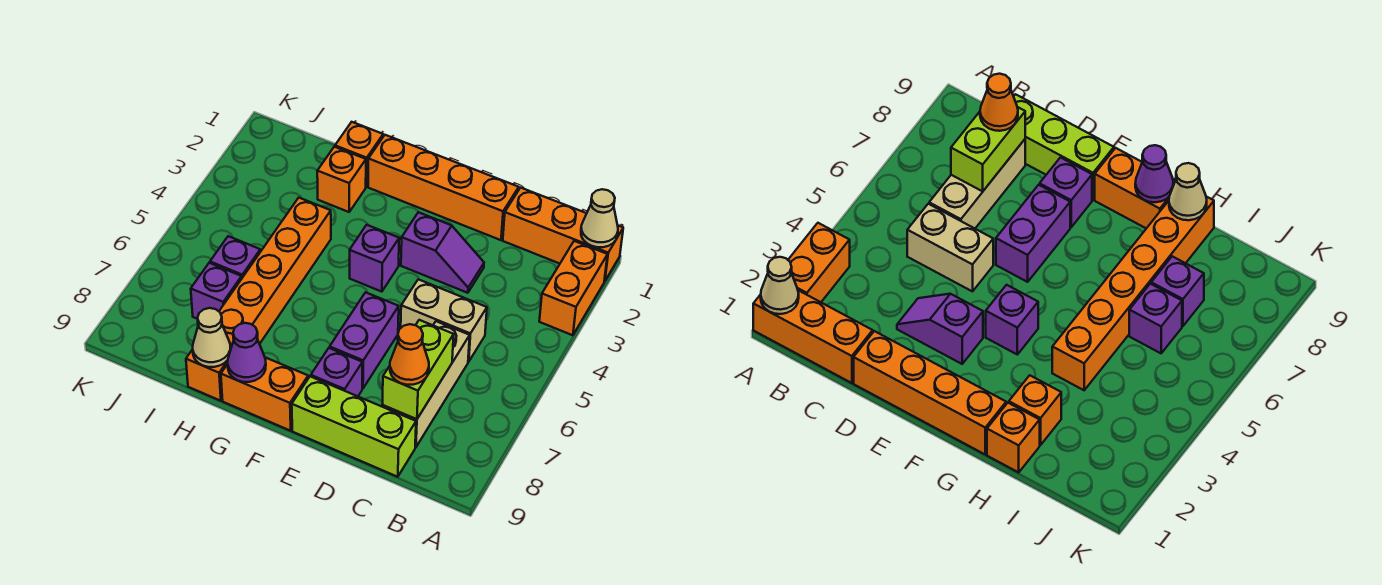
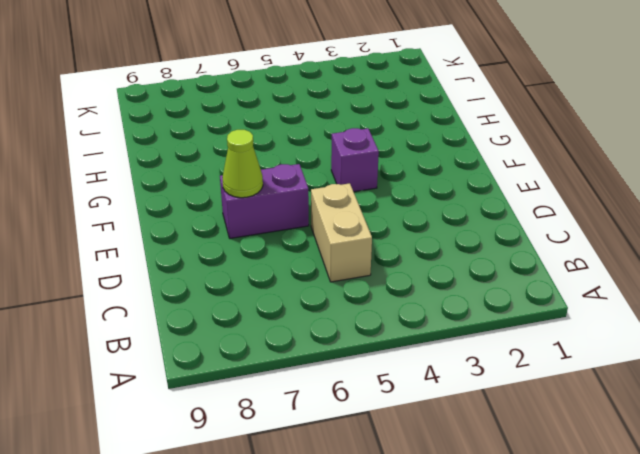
lime 1x1 cone [222,130,263,198] -> none
none -> orange 1x3 brick [503,188,623,281]
none -> orange 1x2 brick [539,241,608,335]
none -> tan 1x3 brick [382,321,470,447]

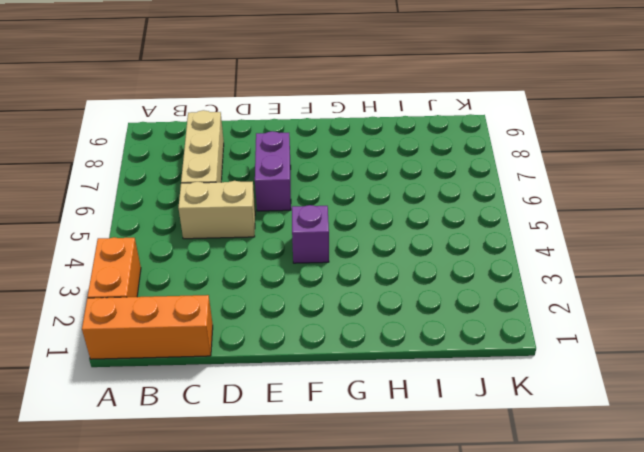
none -> lime 1x3 brick [292,376,416,477]
none -> orange 1x4 brick [368,135,519,240]
none -> purple 1x2 slope [401,212,484,293]

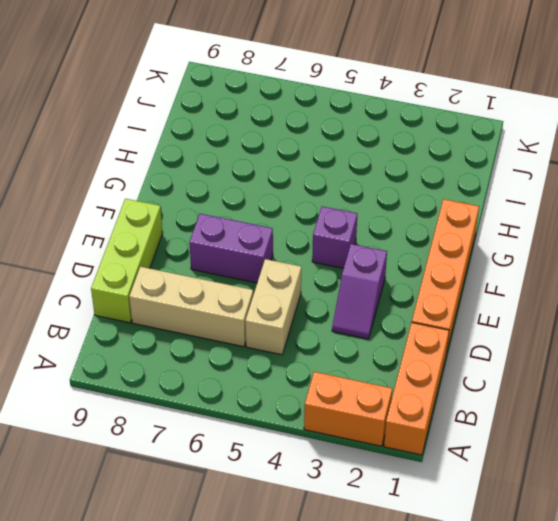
none -> purple 1x1 brick [311,348,362,396]
none -> orange 1x2 brick [221,358,308,431]
none -> orange 1x1 brick [335,122,383,187]

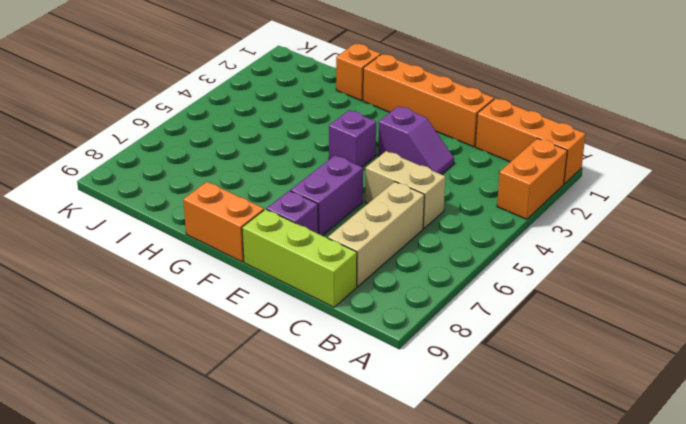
none -> orange 1x1 brick [317,147,366,212]
none -> orange 1x6 brick [186,198,331,401]
none -> purple 1x1 brick [210,236,260,278]

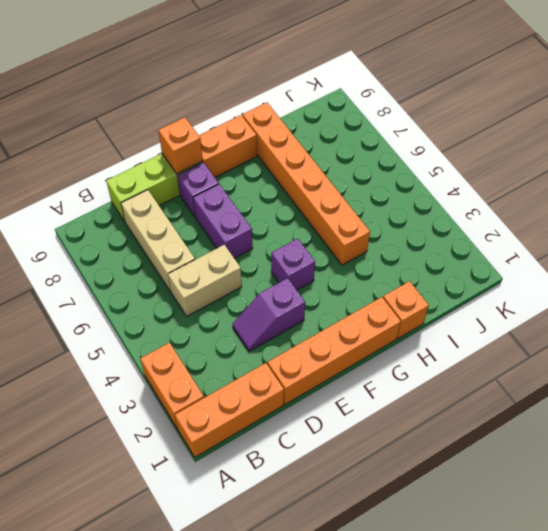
orange 1x1 brick [158,117,203,174] -> orange 1x1 brick moved to [317,147,366,212]
none -> purple 1x1 brick [210,236,260,278]
none -> purple 1x1 brick [191,263,242,319]
none -> tan 1x1 cone [581,189,618,247]

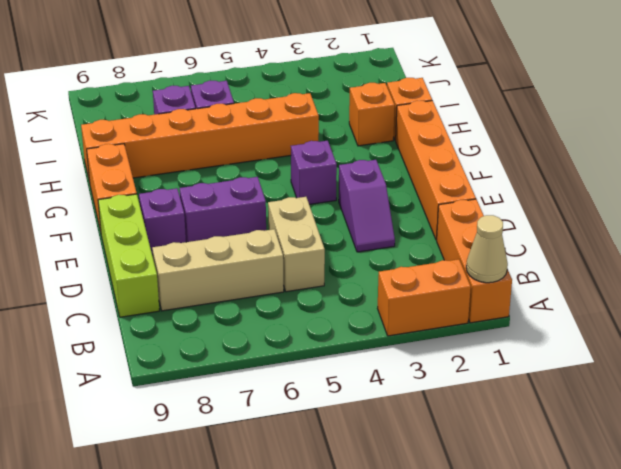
none -> lime 1x2 brick [382,320,454,419]
none -> purple 1x1 cone [228,323,266,382]
none -> tan 1x1 cone [193,308,231,367]

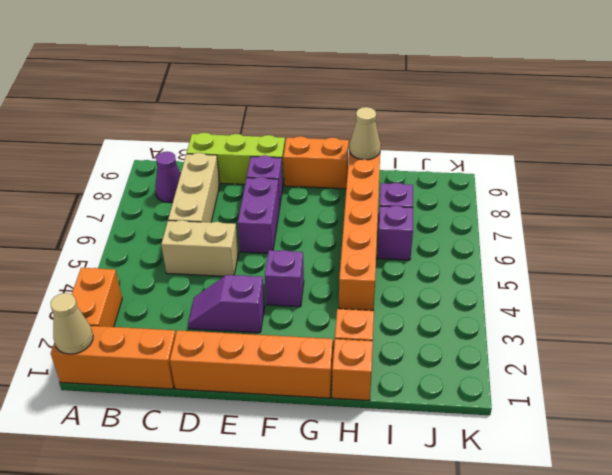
purple 1x1 cone [155,152,181,203] -> purple 1x1 cone moved to [228,323,266,382]
none -> lime 1x2 brick [382,320,454,419]
none -> orange 1x1 cone [390,324,429,385]

